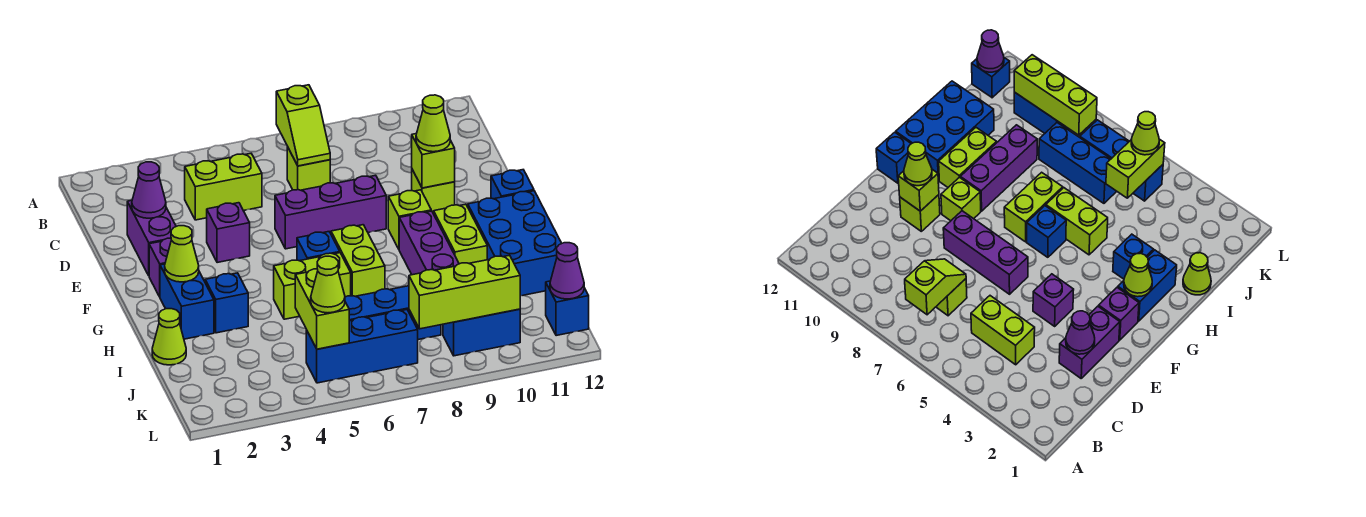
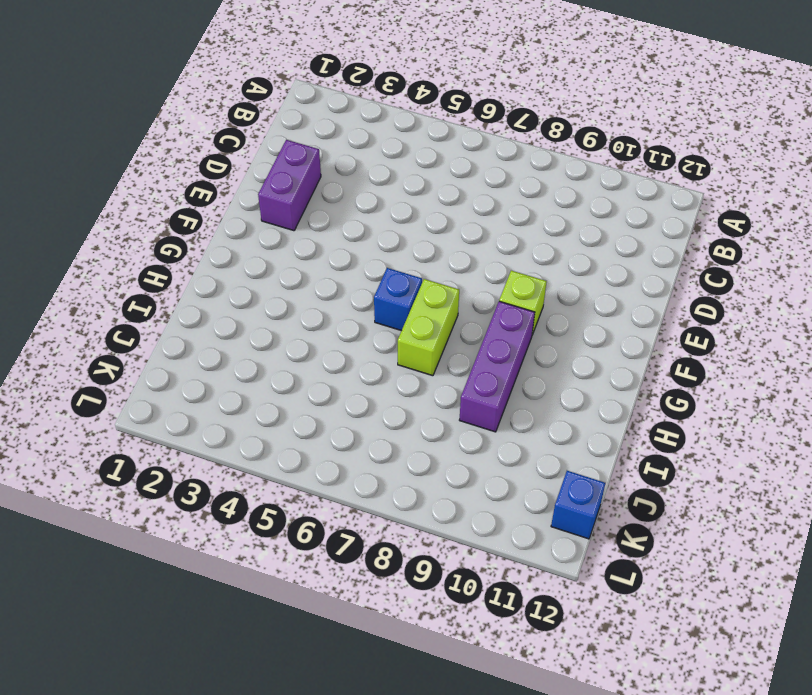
none -> lime 1x2 brick [185,154,262,220]
none -> lime 1x1 brick [287,147,330,190]
none -> purple 1x1 brick [207,203,250,263]
none -> purple 1x3 brick [275,175,386,249]

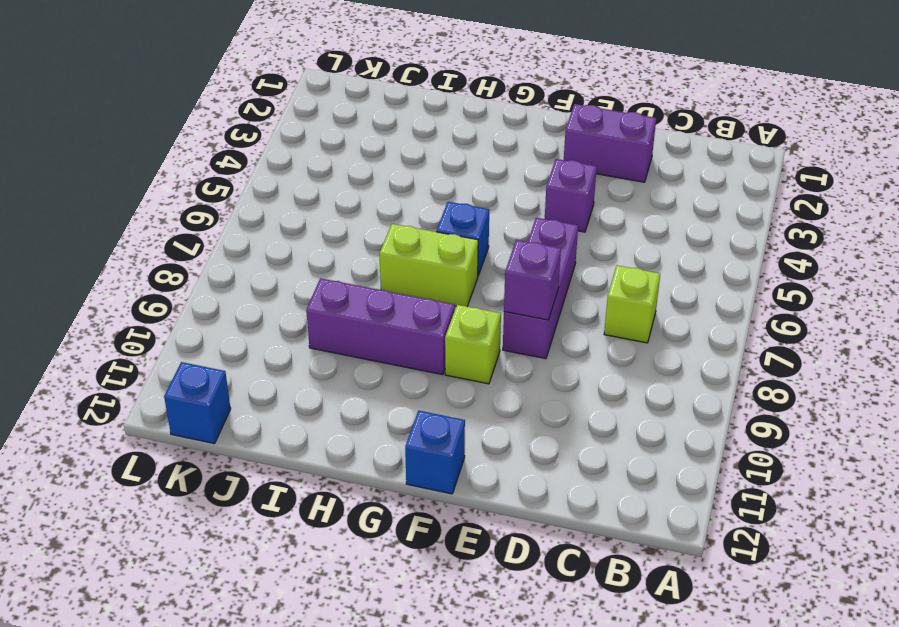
purple 1x1 brick [504,240,561,320] -> purple 1x1 brick moved to [149,238,171,297]
none -> lime 1x2 brick [185,154,262,220]
none -> lime 1x1 brick [412,170,455,214]
none -> blue 1x2 brick [160,264,214,339]
none -> lime 1x2 brick [434,204,487,264]

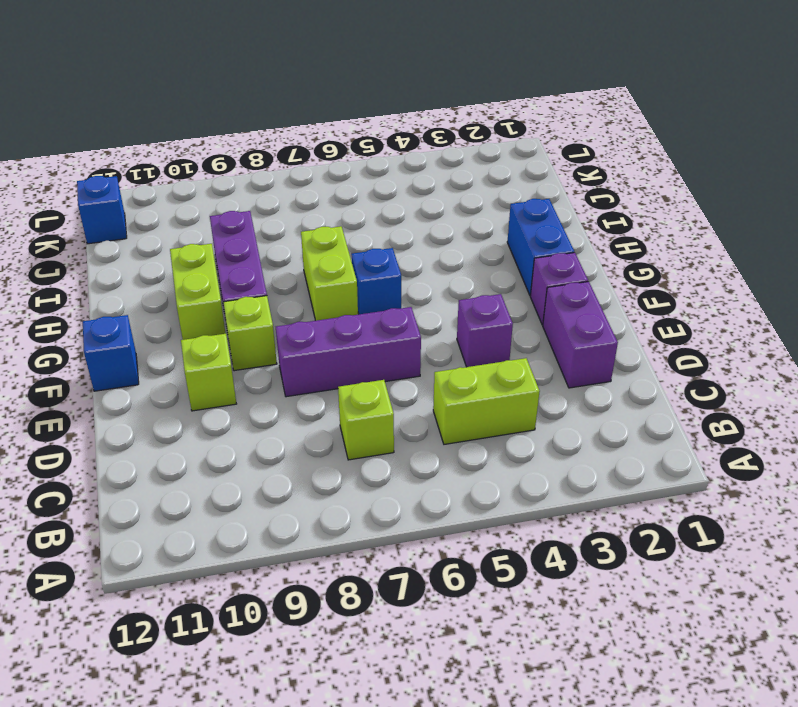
none -> blue 2x3 brick [468,191,562,296]
none -> blue 1x1 brick [205,273,248,333]
none -> lime 1x2 brick [274,253,351,319]
none -> lime 1x1 cone [152,309,186,365]

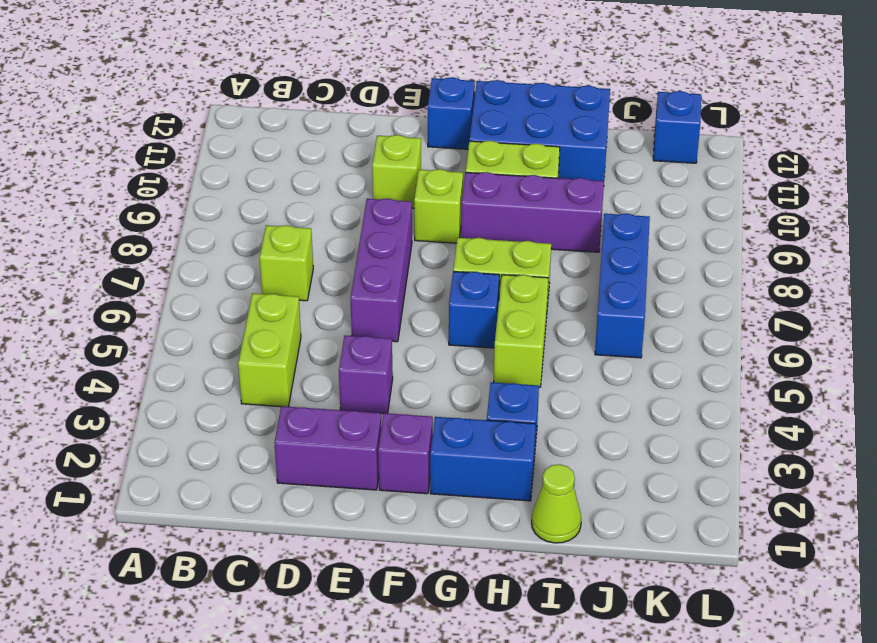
none -> blue 1x3 brick [306,310,418,383]
none -> blue 1x2 brick [443,309,520,356]
none -> lime 1x2 slope [276,85,330,166]
none -> purple 1x1 cone [132,162,166,218]

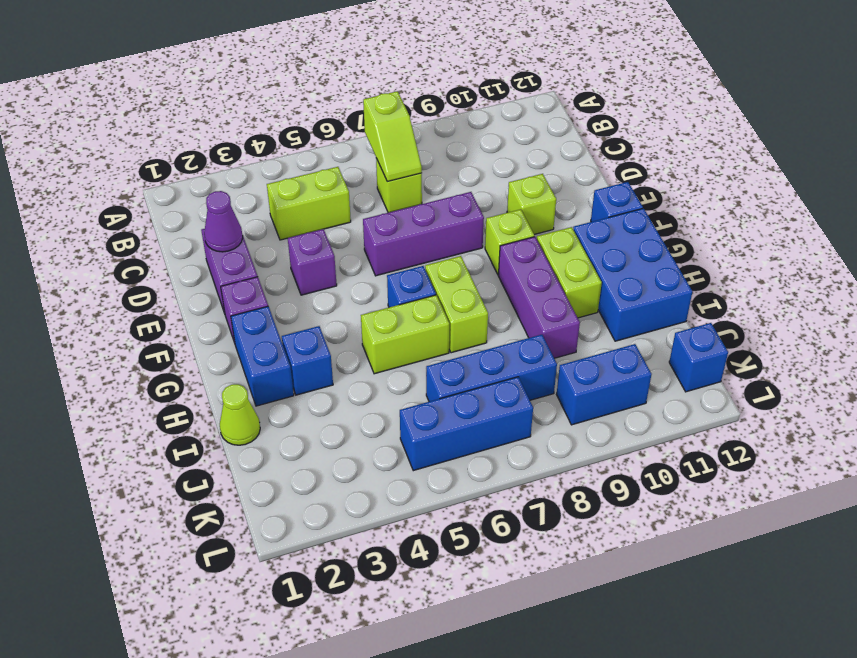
none -> lime 1x1 brick [412,134,455,188]
none -> lime 1x1 cone [165,226,199,282]
none -> lime 1x2 brick [295,269,349,349]
none -> lime 1x3 brick [409,255,520,329]

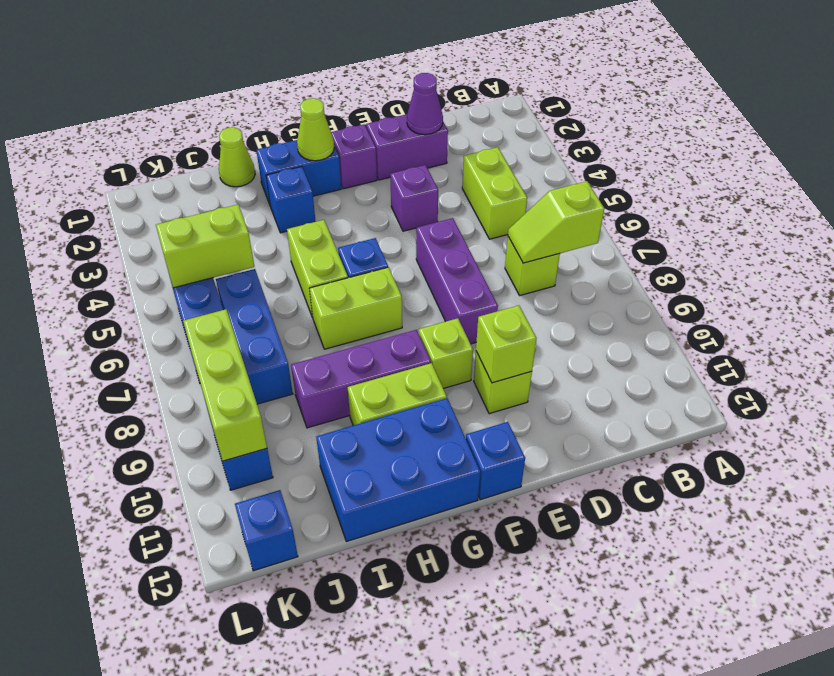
none -> purple 1x1 cone [550,243,584,299]
none -> lime 1x1 cone [416,95,450,152]
none -> lime 1x1 cone [311,256,345,313]

